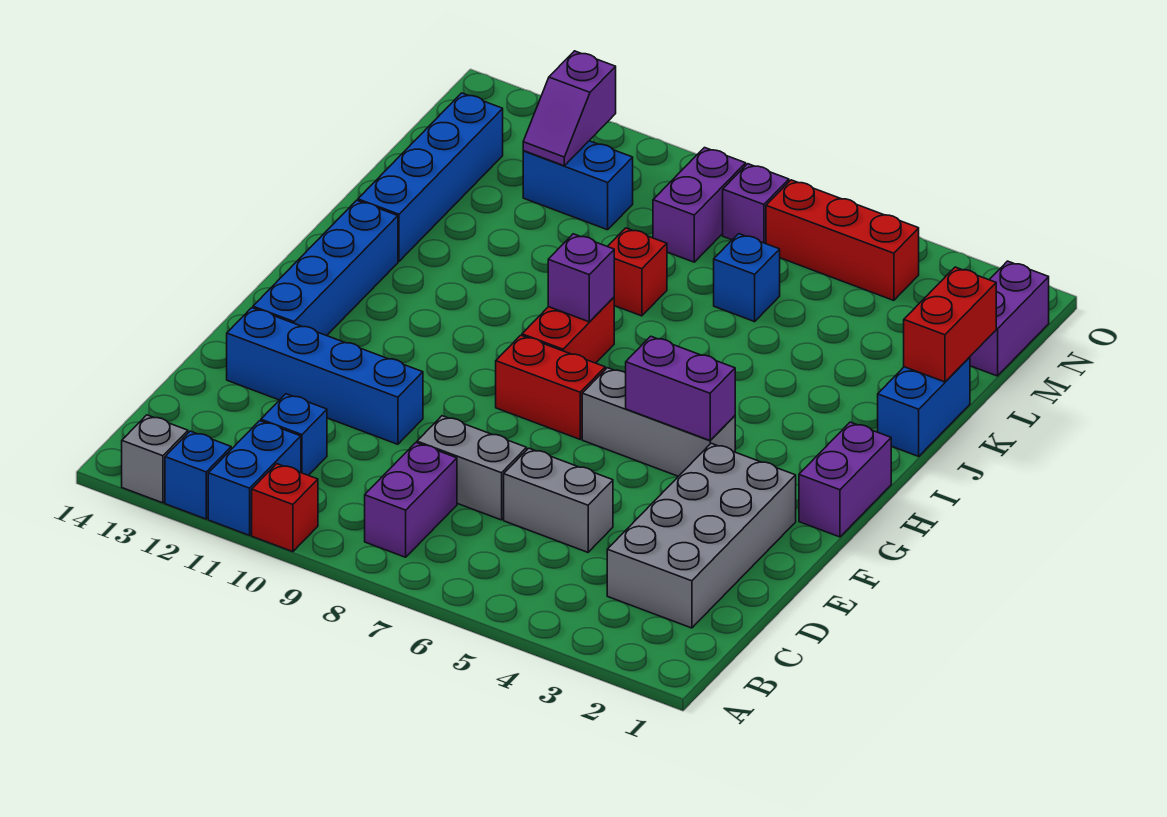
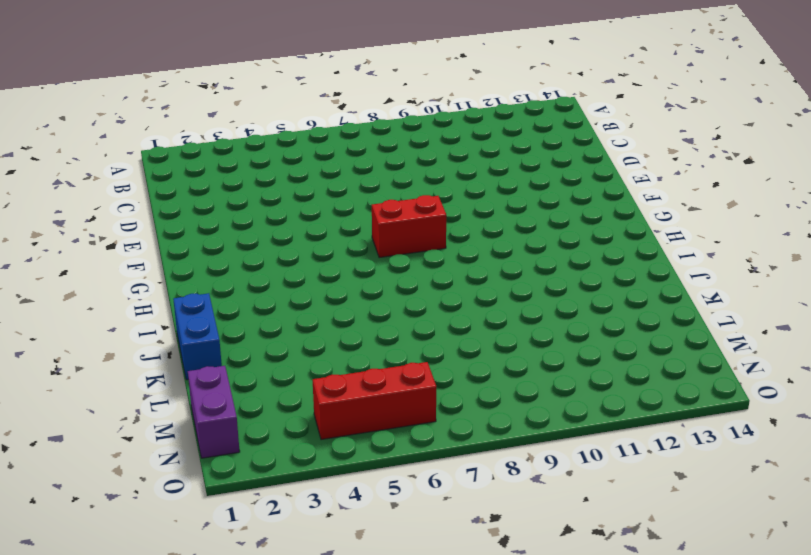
none -> red 1x1 brick [252,464,318,552]
none -> blue 1x2 brick [208,421,301,535]
none -> blue 1x1 brick [165,431,231,519]

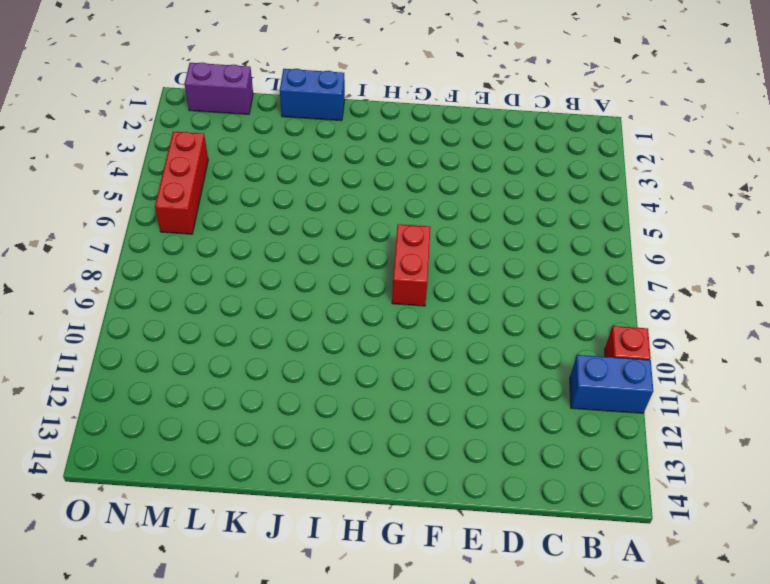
none -> blue 1x1 brick [165,431,231,519]
none -> grey 1x1 brick [122,415,188,503]
none -> purple 1x2 brick [365,443,457,557]

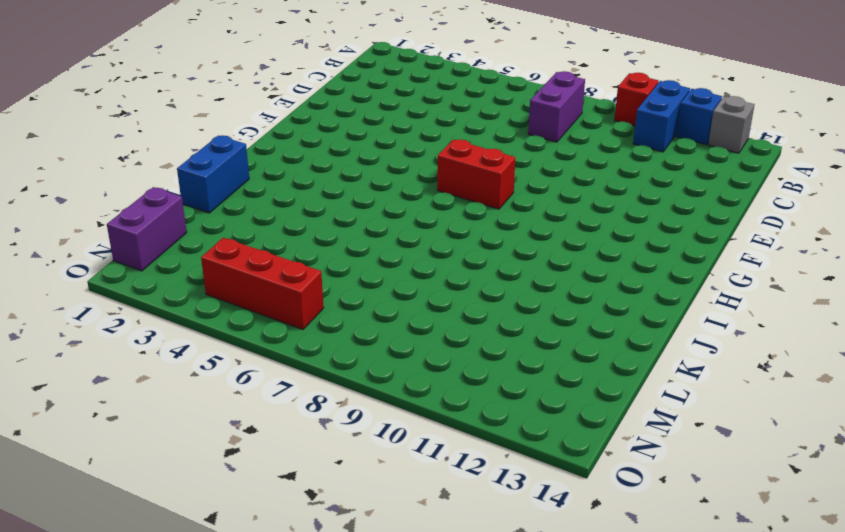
none -> grey 2x4 brick [607,443,796,628]
none -> blue 1x1 brick [261,394,327,475]
none -> grey 1x2 brick [504,448,613,552]

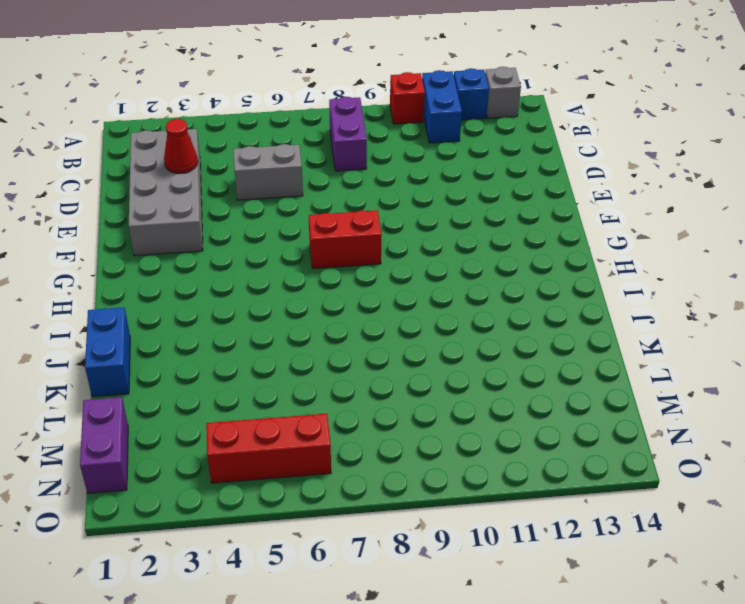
red 1x1 cone [164,119,198,174] -> none
none -> blue 1x1 brick [261,394,327,475]
none -> grey 1x2 brick [417,416,527,520]
none -> blue 1x4 brick [227,308,423,444]

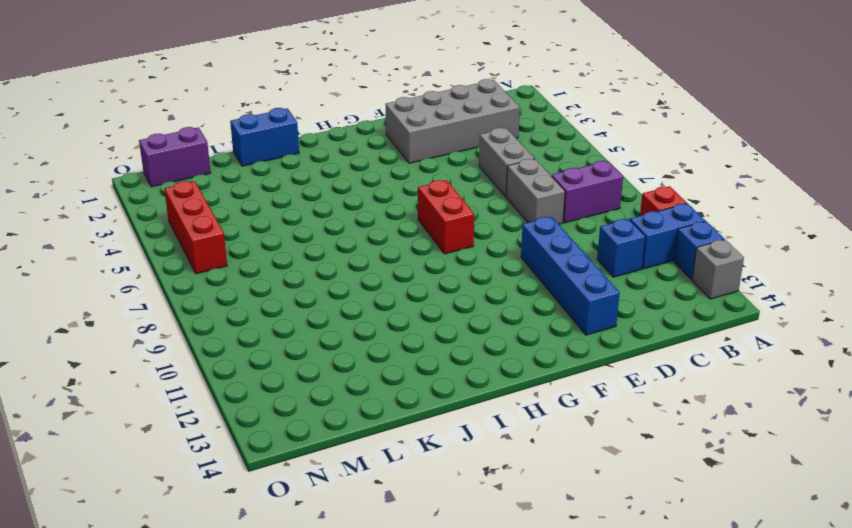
none -> blue 1x4 brick [253,200,398,336]
none -> purple 1x2 brick [799,422,891,537]
none -> grey 1x3 brick [582,368,735,476]

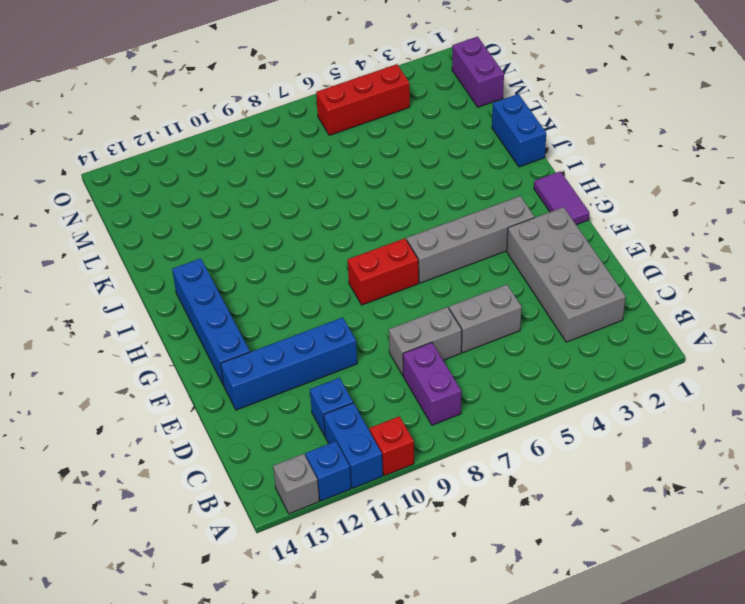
purple 1x2 tile [534,171,589,225] -> purple 1x2 brick [799,422,891,537]
grey 1x4 brick [407,196,534,283] -> grey 1x3 brick [582,368,735,476]
none -> red 1x2 brick [522,297,614,363]
none -> blue 1x4 brick [358,93,503,261]
none -> red 1x1 brick [607,228,667,316]

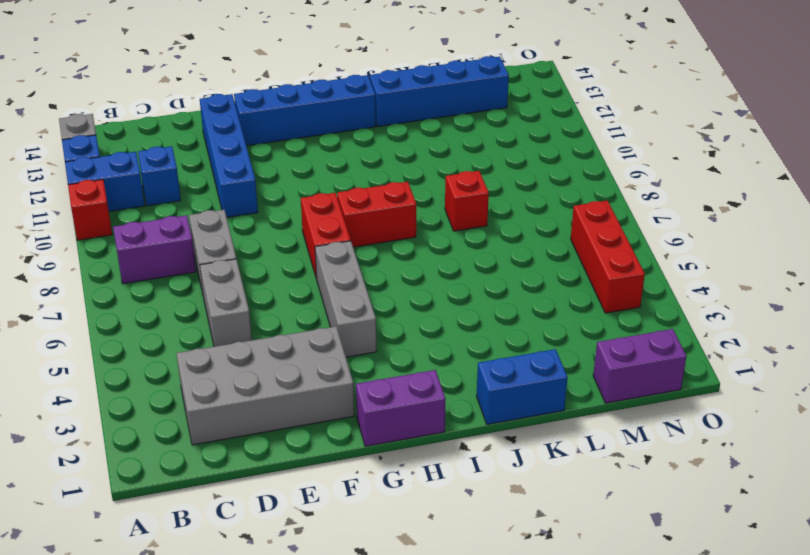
none -> blue 1x1 brick [714,234,780,322]
none -> purple 1x2 brick [653,148,746,262]
none -> blue 1x2 brick [523,141,633,230]

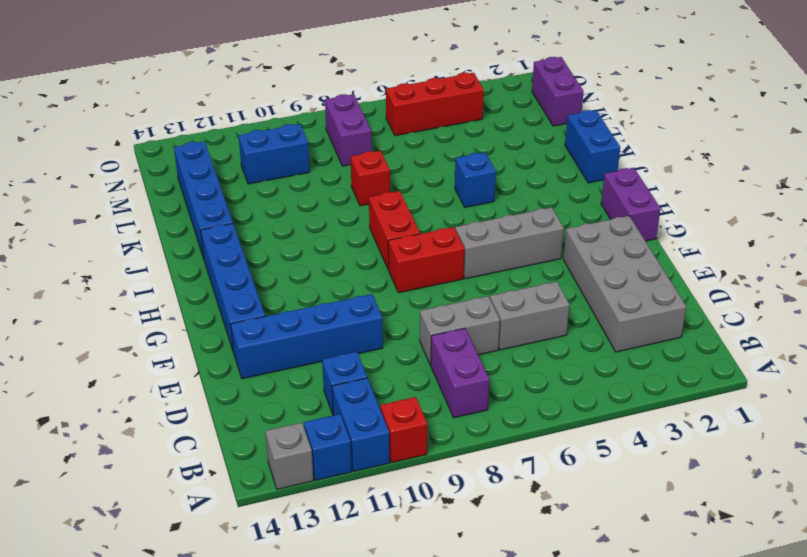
blue 1x1 brick [455,152,496,207] -> blue 1x1 brick moved to [714,234,780,322]
none -> purple 1x1 brick [723,164,789,244]
none -> purple 1x2 brick [626,336,735,440]
none -> purple 1x1 brick [548,234,614,322]

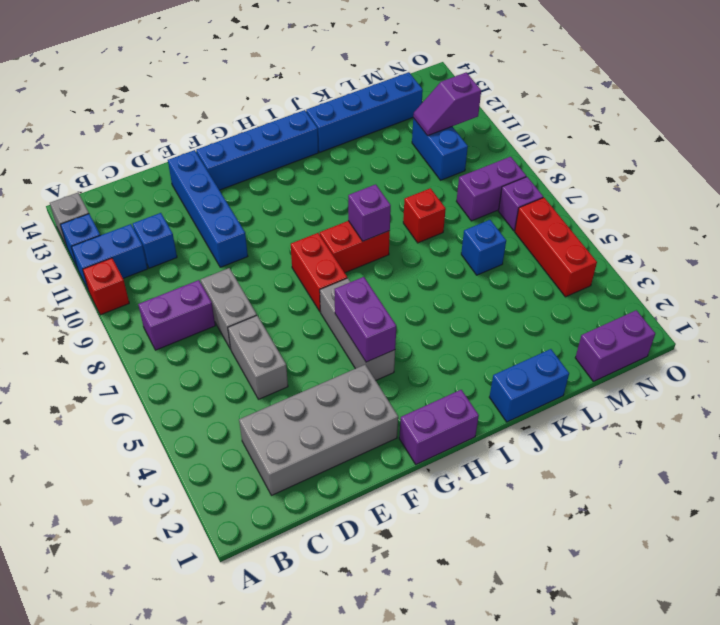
none -> red 1x2 brick [904,267,996,382]

